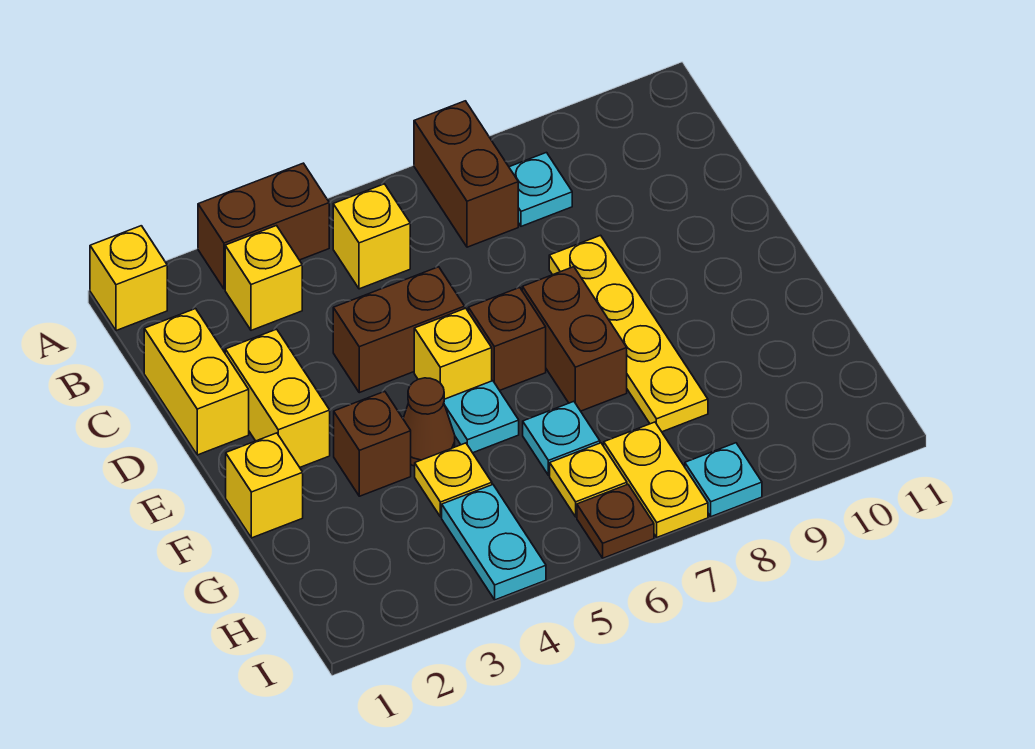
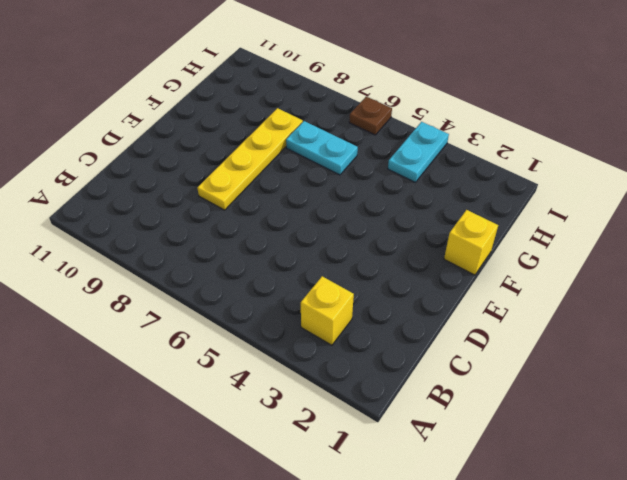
cyan 1x2 plate [286,121,358,175] -> cyan 1x1 plate [523,401,600,475]
none -> yellow 1x1 brick [90,226,167,331]
none -> brown 1x2 brick [198,163,329,289]
none -> brown 1x2 brick [414,101,518,247]

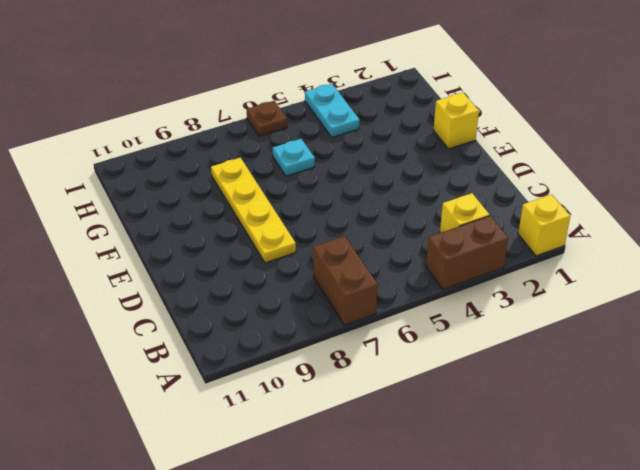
none -> yellow 1x1 brick [333,184,410,289]
none -> cyan 1x1 plate [509,153,572,226]
none -> yellow 1x2 brick [144,309,249,455]

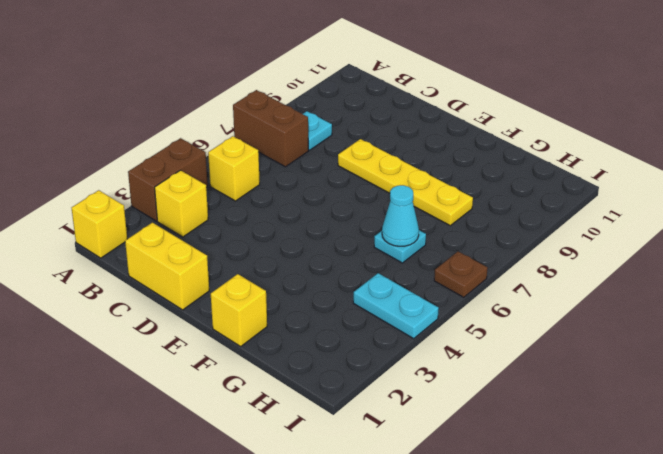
cyan 1x1 cone [382,185,419,246] -> none
none -> yellow 1x2 brick [225,329,330,467]
none -> brown 1x2 brick [333,267,465,393]
none -> yellow 1x1 brick [414,308,492,399]

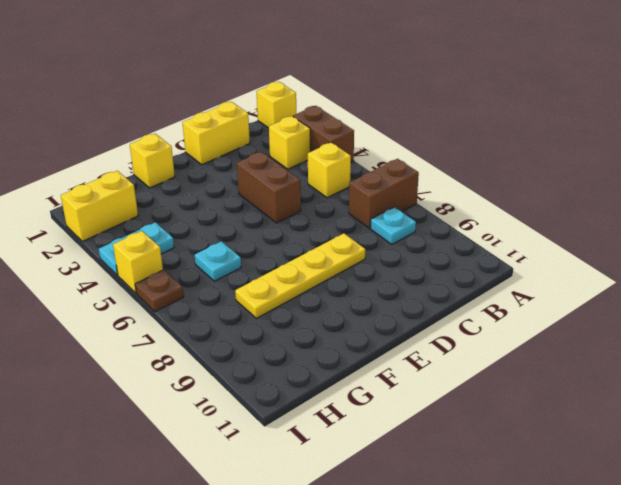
yellow 1x2 brick [61,171,138,241] -> yellow 1x2 brick moved to [225,329,330,467]
yellow 1x1 brick [113,231,163,293] -> yellow 1x1 brick moved to [414,308,492,399]
none -> brown 1x1 brick [468,288,546,390]
none -> brown 1x2 brick [522,267,627,411]
none -> brown 1x1 brick [334,391,411,496]

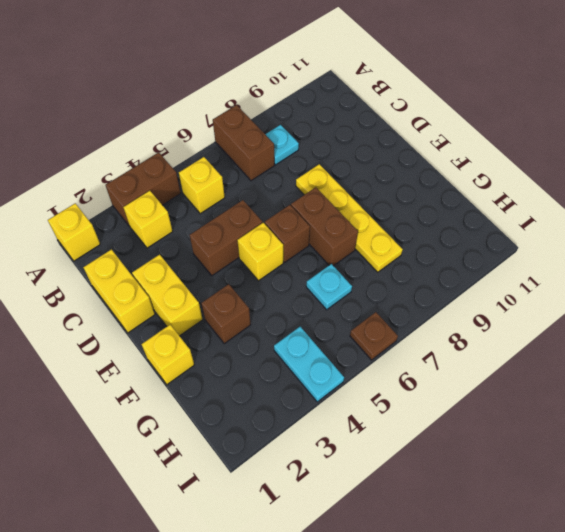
none -> brown 1x1 cone [403,378,455,466]
none -> cyan 1x1 plate [444,381,519,453]
none -> yellow 1x1 plate [415,443,492,517]

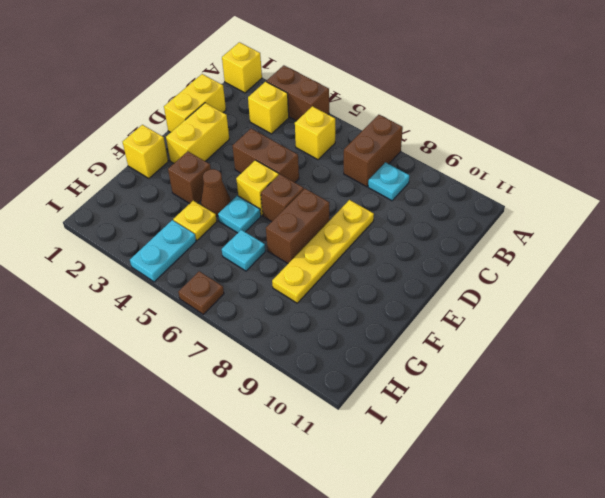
none -> yellow 1x1 plate [550,443,627,517]
none -> yellow 1x2 plate [604,422,708,537]
none -> cyan 1x1 plate [685,443,762,517]

